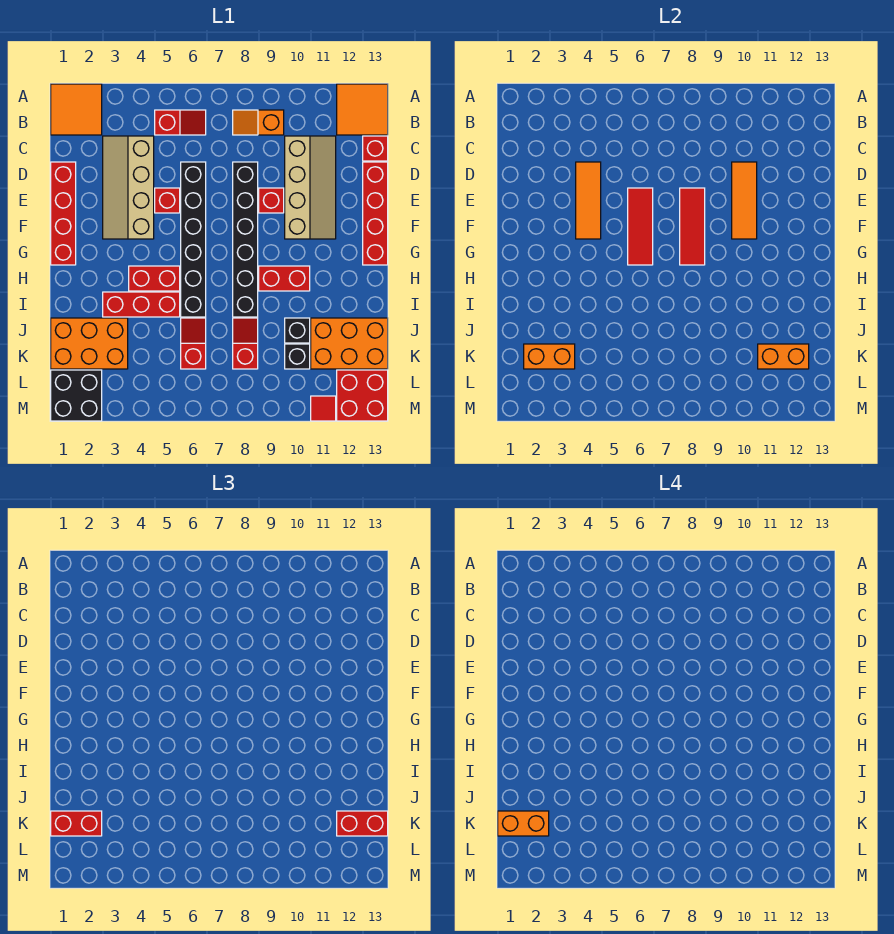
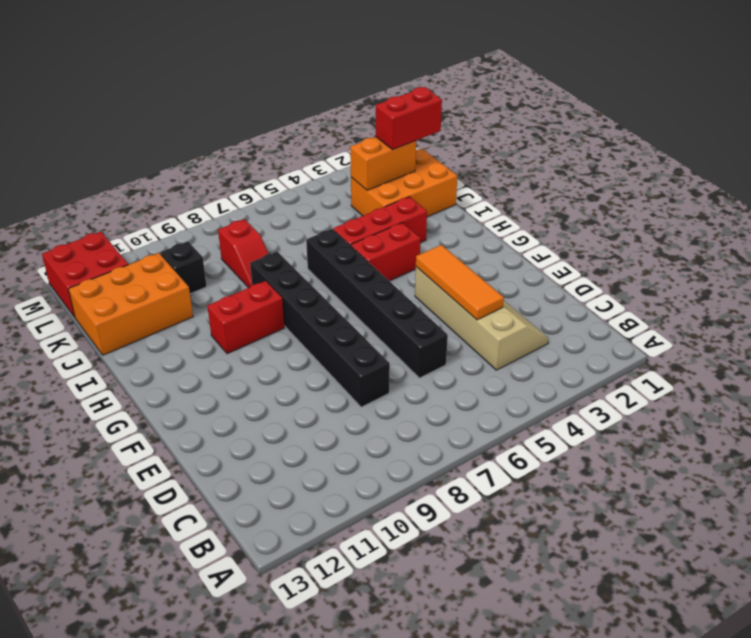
none -> orange 2x2 tile [51,84,102,135]
none -> orange 2x2 tile [337,84,388,135]
none -> red 1x2 slope [155,110,206,135]
none -> orange 1x2 slope [233,110,284,135]

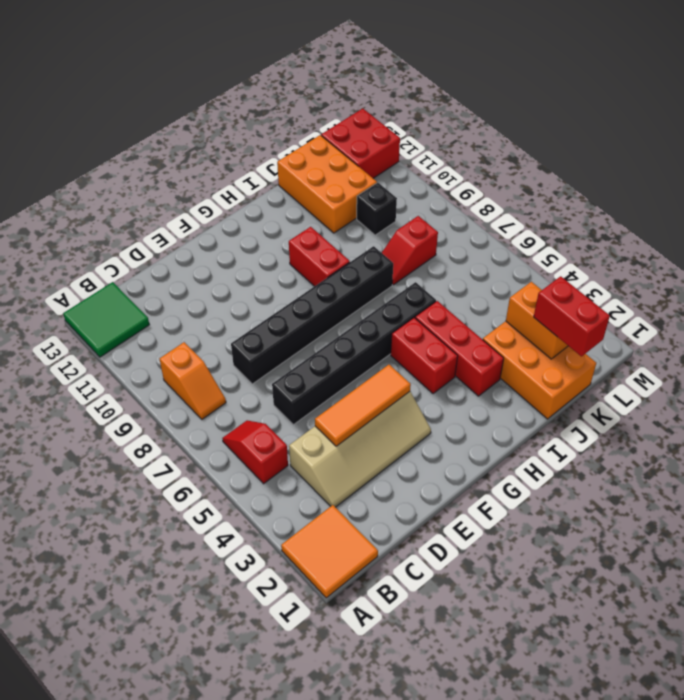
green 2x2 tile [63,282,149,357] -> orange 2x2 tile [337,84,388,135]
none -> tan 2x4 slope [285,136,336,239]
none -> red 1x1 brick [363,136,388,161]
none -> red 1x4 brick [51,162,76,265]
none -> red 1x4 brick [363,162,388,265]

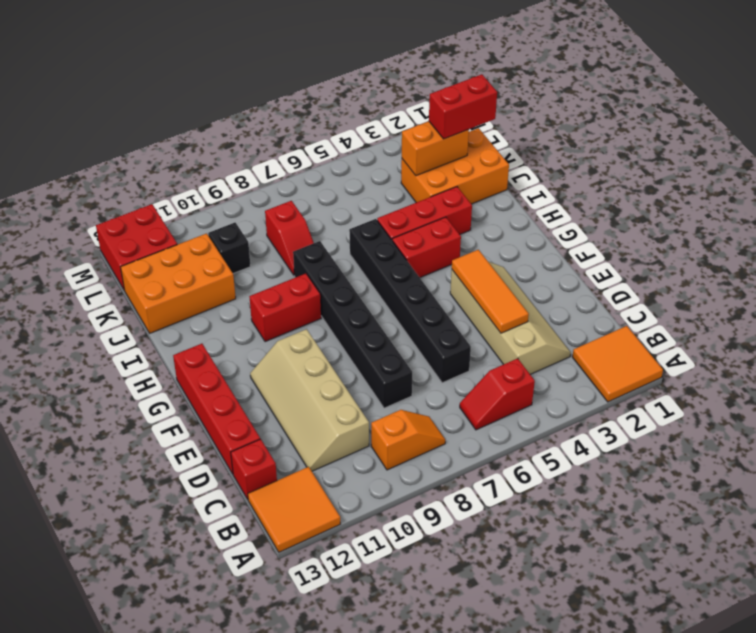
none -> red 1x4 brick [51,162,76,265]
none -> red 1x1 brick [155,188,180,213]
none -> red 1x1 brick [259,188,284,213]
none -> red 1x2 slope [181,318,206,369]

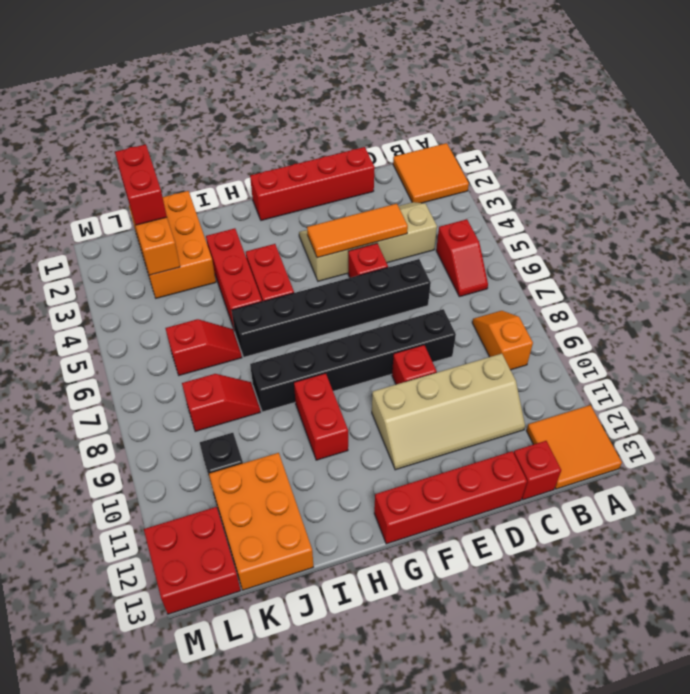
none -> black 1x1 brick [285,318,310,343]
none -> black 2x2 brick [51,370,102,421]
none -> red 1x1 tile [311,396,336,421]
none -> orange 1x3 tile [732,162,757,239]

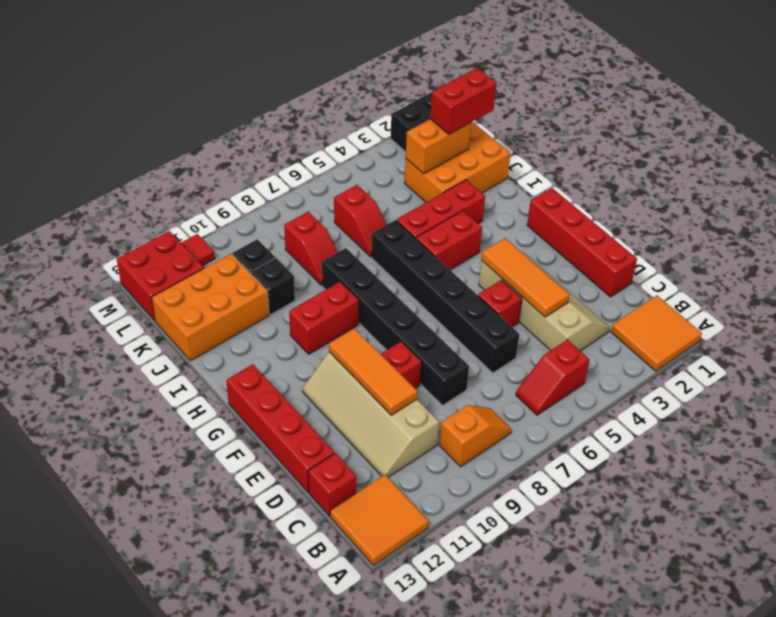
none -> red 1x3 tile [628,188,653,265]
none -> red 1x3 tile [680,188,705,265]
none -> orange 1x2 brick [758,344,809,369]
none -> red 1x2 brick [337,811,388,836]

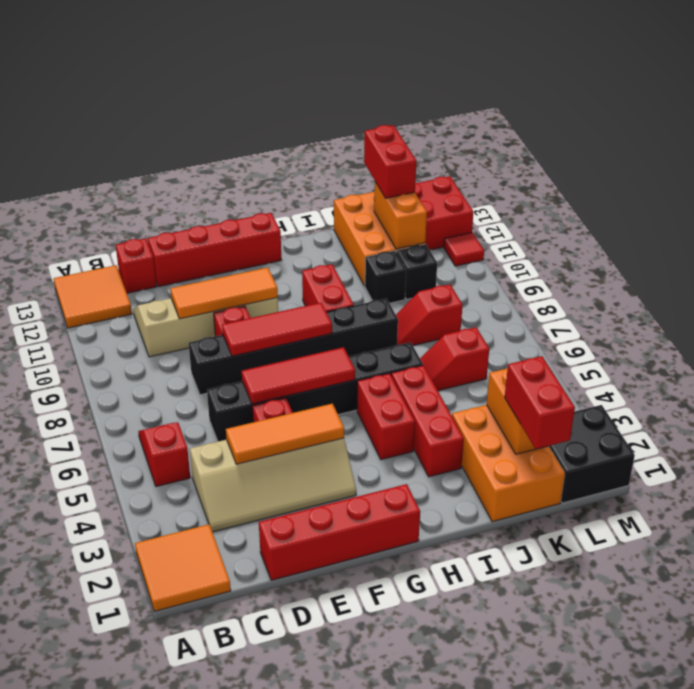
none -> orange 1x2 slope [233,110,284,135]
none -> orange 1x2 brick [498,811,549,836]

